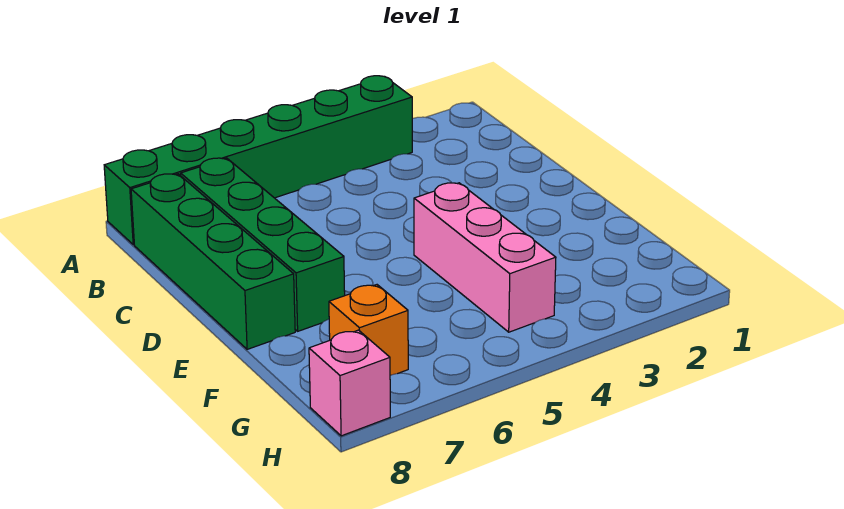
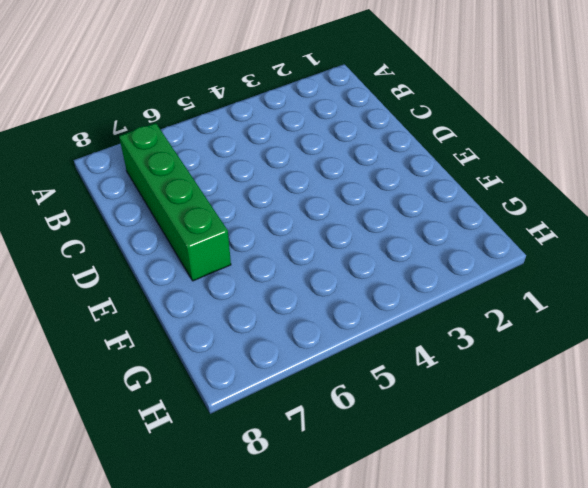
none -> green 1x6 brick [104,76,412,245]
none -> green 1x4 brick [131,174,295,349]

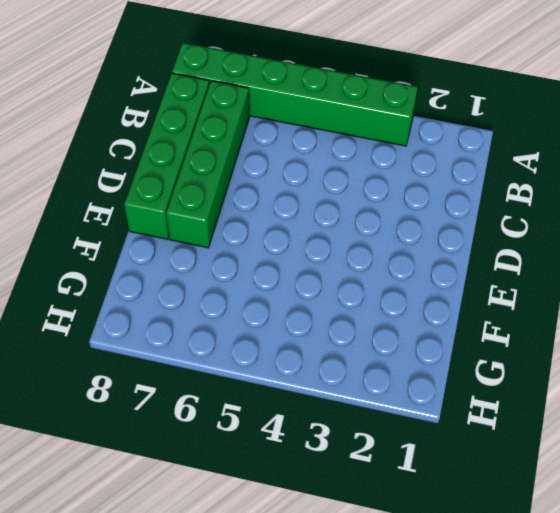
none -> pink 1x3 brick [414,183,556,332]
none -> orange 1x1 brick [329,285,408,376]

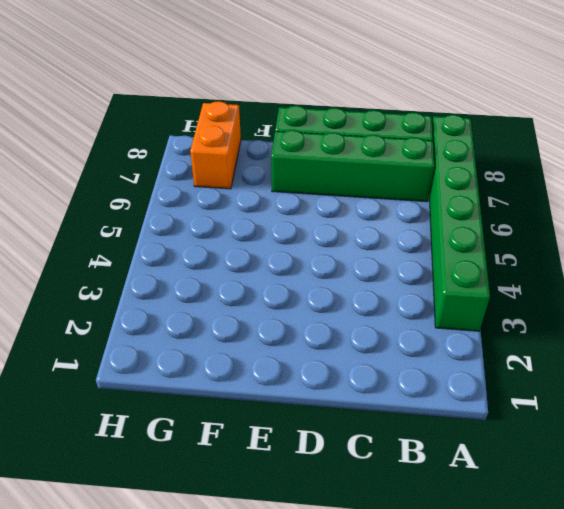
orange 1x2 brick [190,101,241,189] -> orange 1x1 brick [329,285,408,376]
none -> pink 1x3 brick [414,183,556,332]
none -> pink 1x1 brick [309,330,390,436]

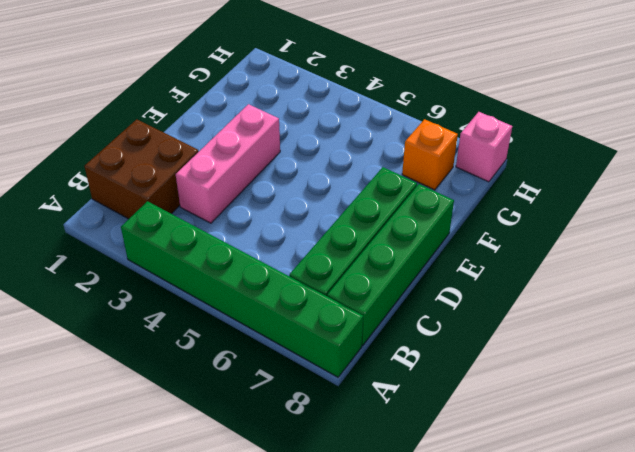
brown 2x2 brick [85,119,199,219] -> none
pink 1x3 brick [176,104,280,223] -> pink 1x3 brick moved to [414,183,556,332]

